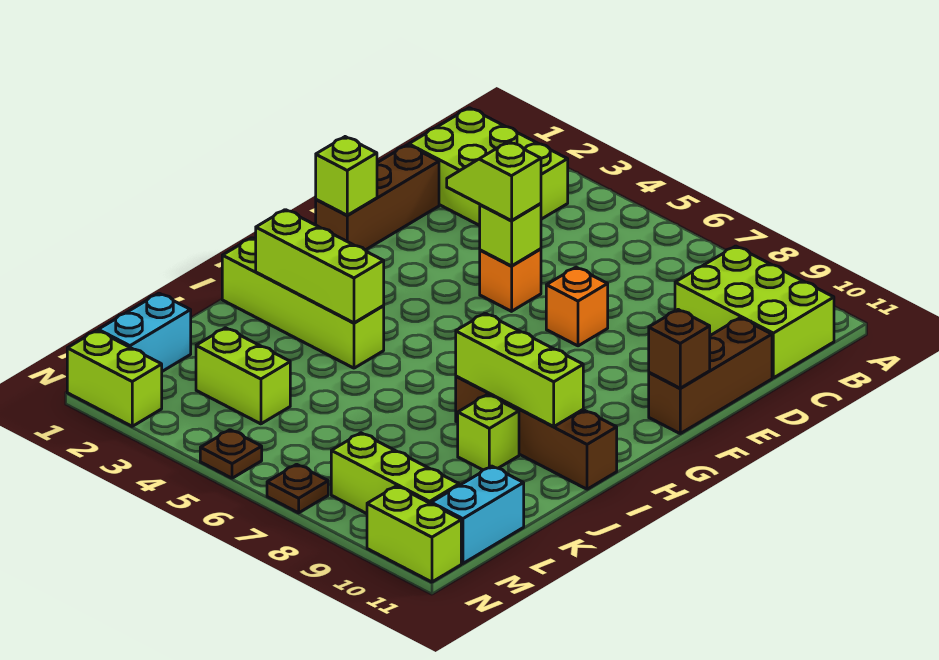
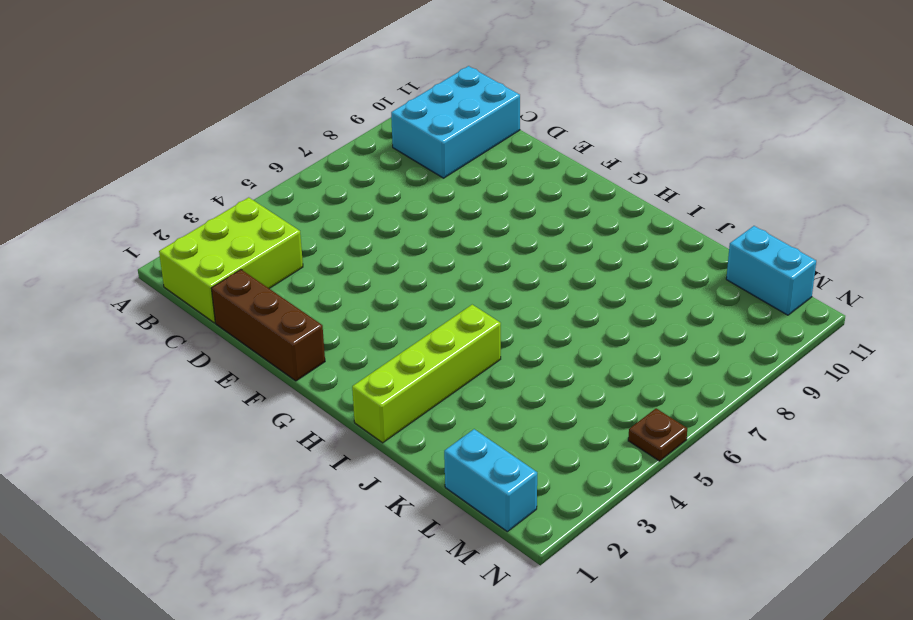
cyan 2x3 brick [391,66,520,178] -> lime 2x3 brick [675,246,834,378]
none -> brown 1x3 brick [649,318,772,433]
none -> orange 1x1 brick [480,249,541,311]
none -> orange 1x1 brick [546,267,608,346]

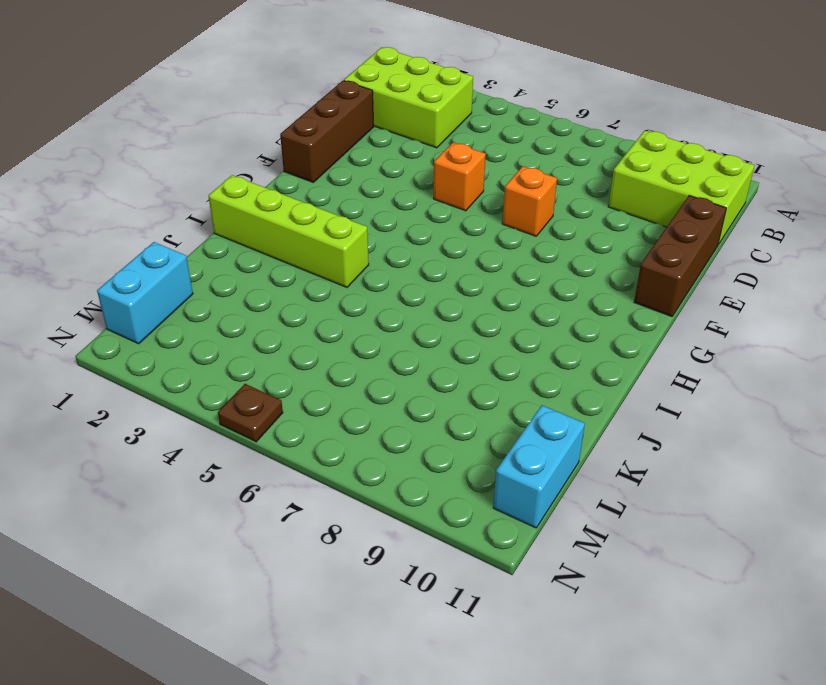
none -> brown 1x4 brick [456,376,617,489]
none -> lime 1x1 brick [458,395,519,470]
none -> lime 1x2 brick [196,328,290,424]

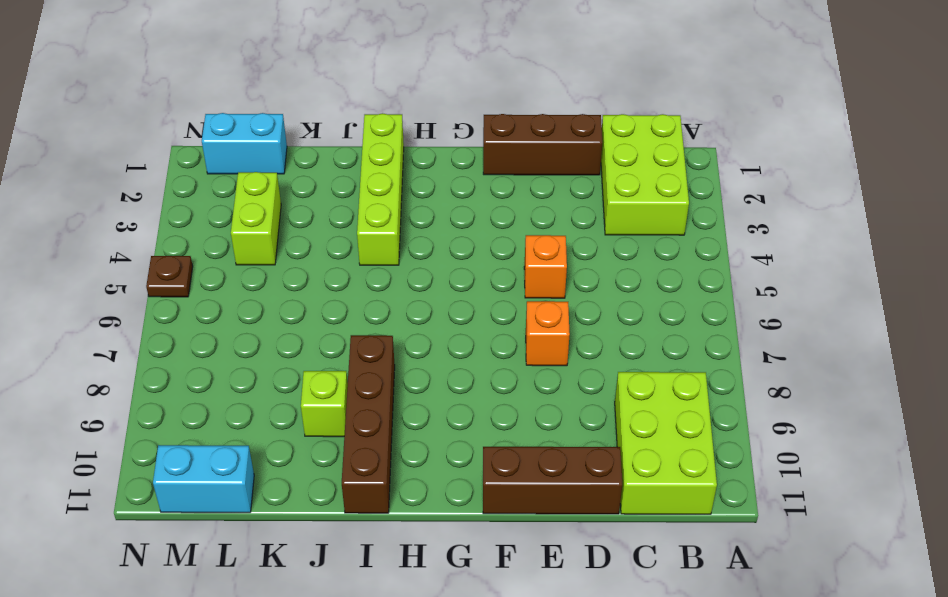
none -> lime 1x3 brick [331,433,459,514]
none -> lime 1x2 brick [67,330,162,426]
none -> brown 1x1 plate [267,464,328,513]

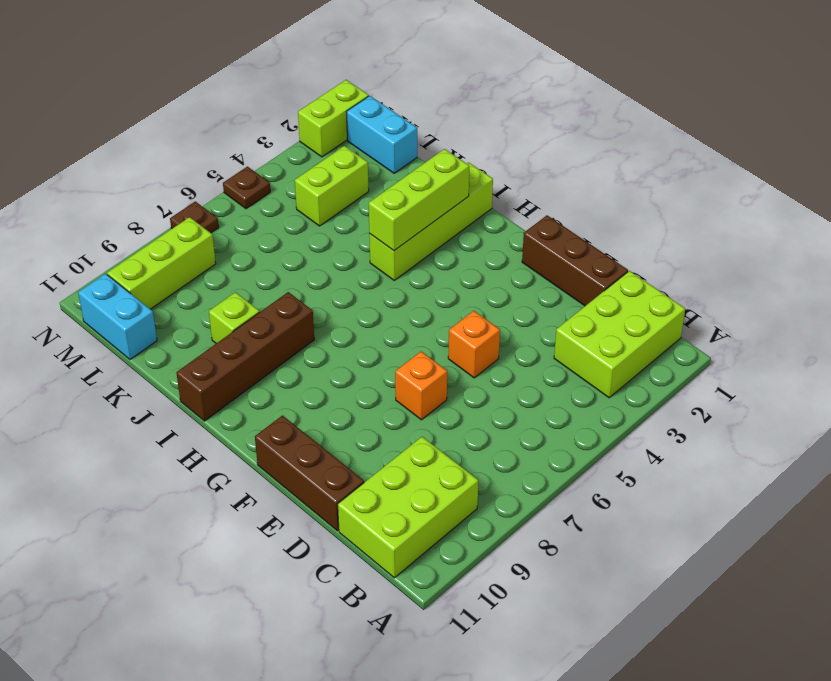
none -> lime 1x2 brick [367,486,461,582]
none -> lime 1x1 brick [480,203,541,266]
none -> lime 1x1 brick [316,137,377,215]

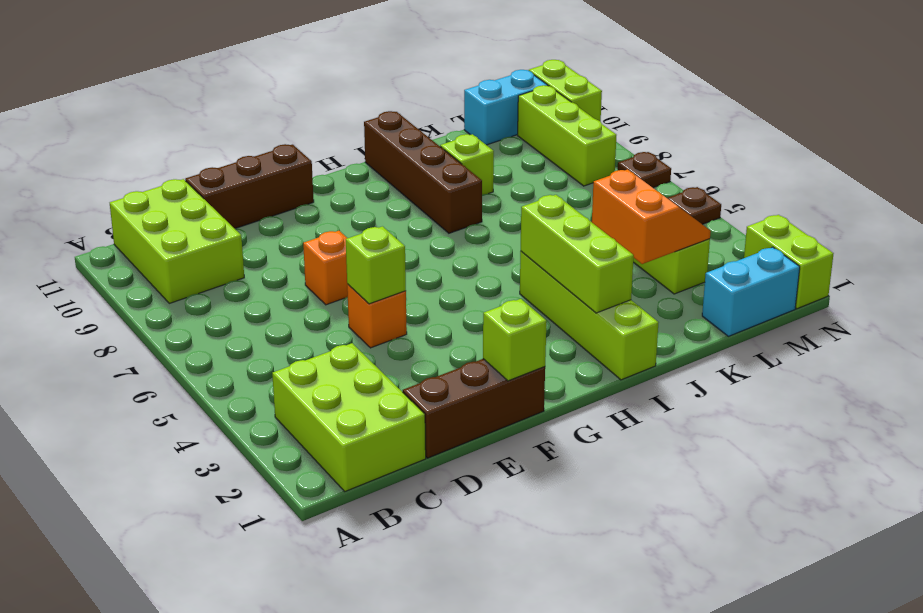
orange 2x2 slope [592,169,711,264] -> none
none -> brown 1x1 brick [649,310,710,388]
none -> lime 1x3 brick [456,313,583,426]
none -> lime 1x2 slope [447,141,541,221]

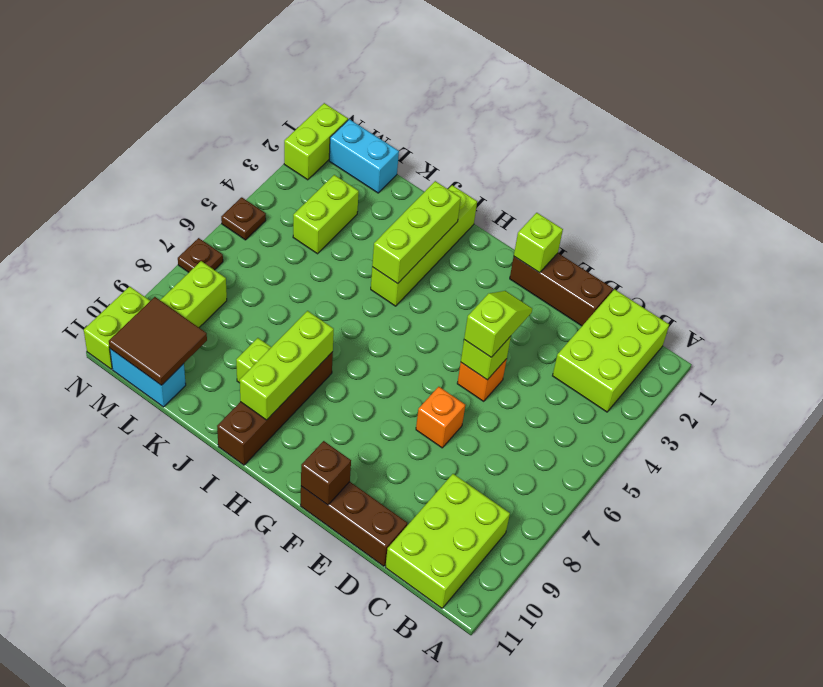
brown 2x2 tile [109,297,207,385] -> none

